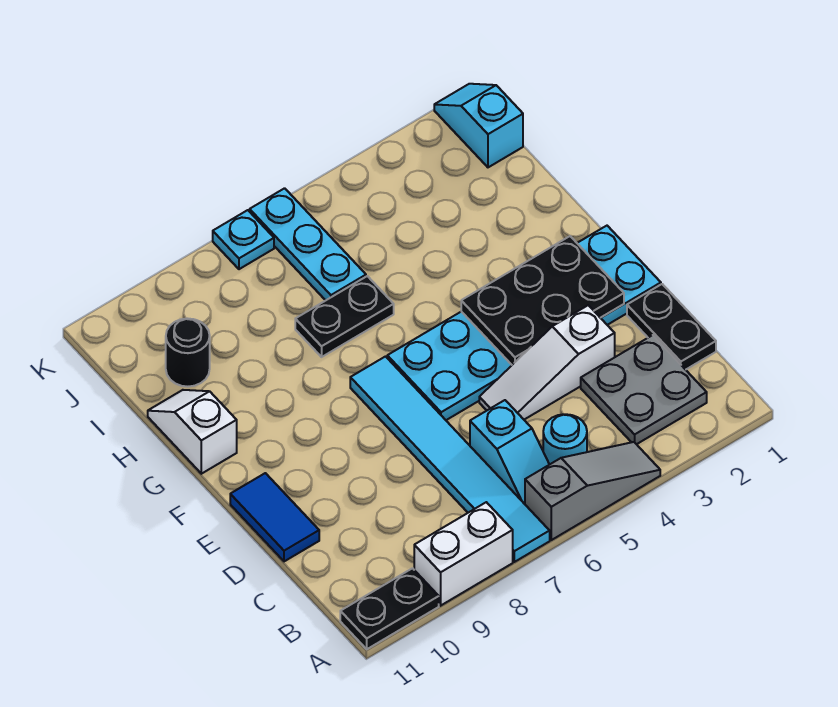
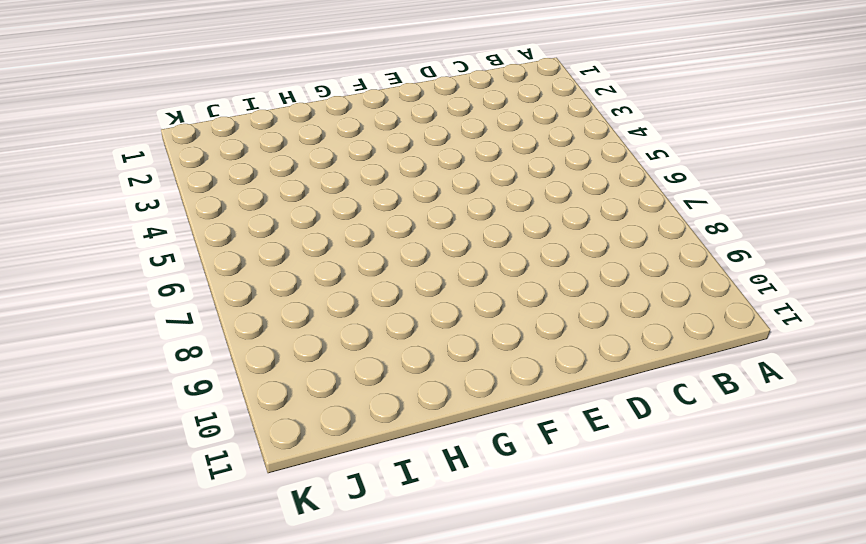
none -> grey 1x3 slope [525,442,660,540]
none -> cyan 1x6 tile [350,357,550,562]
none -> white 1x2 brick [414,502,513,606]

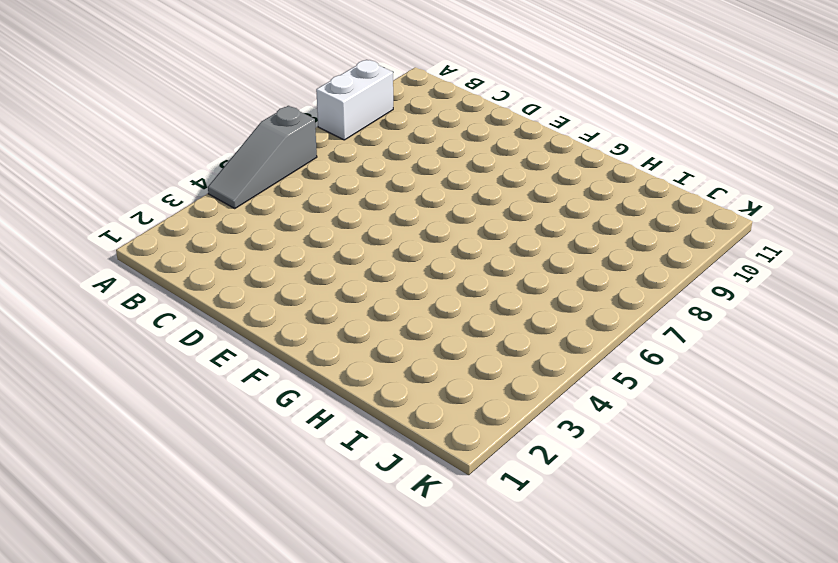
none -> cyan 1x6 tile [350,357,550,562]
none -> black 1x2 plate [340,568,439,649]
none -> grey 2x2 plate [581,335,707,444]

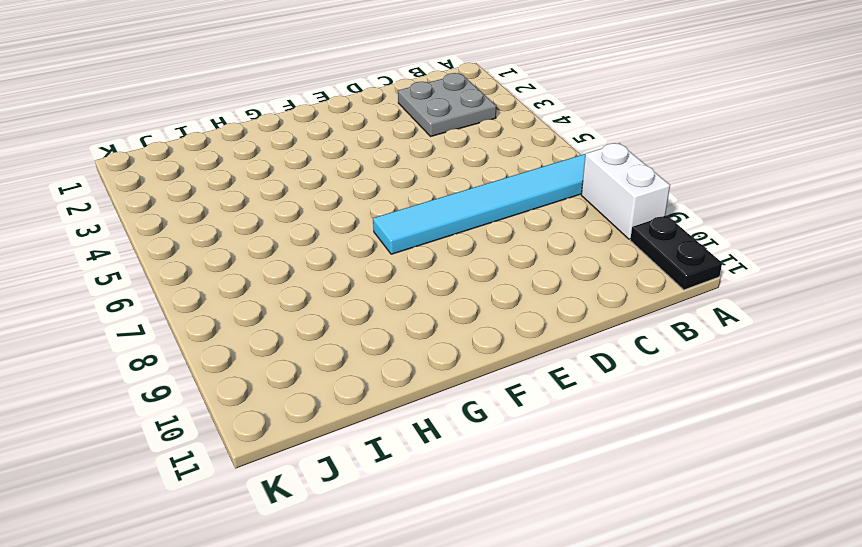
none -> grey 1x3 slope [525,442,660,540]
none -> cyan 1x1 round brick [543,414,587,465]
none -> cyan 1x2 slope [470,400,549,504]

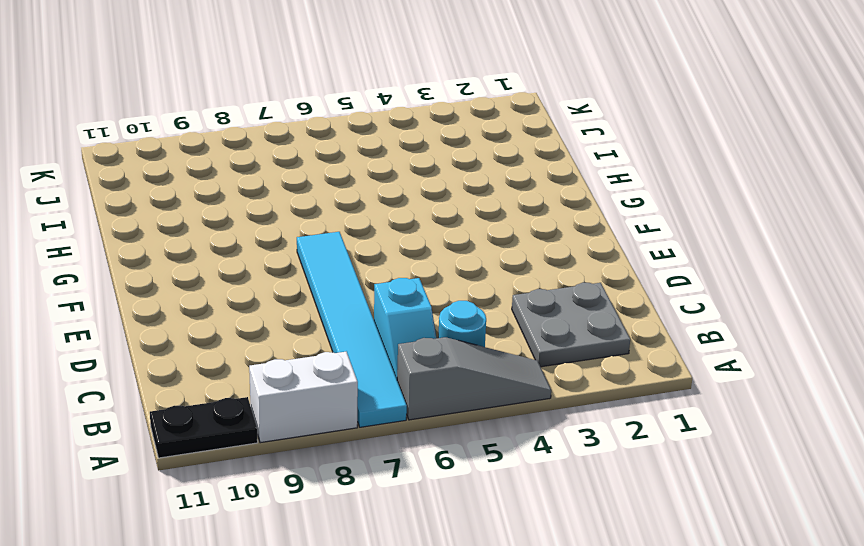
none -> black 1x2 plate [627,284,716,370]
none -> white 1x3 slope [479,305,615,420]
none -> blue 1x2 tile [230,473,319,561]

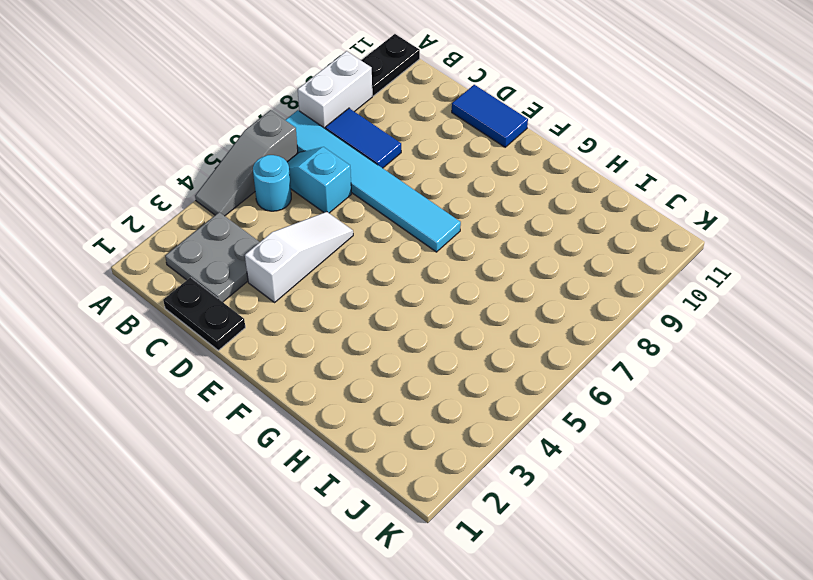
blue 1x2 tile [325,108,401,168] -> none
none -> cyan 2x6 plate [387,226,661,420]
none -> white 1x2 slope [148,390,237,474]
none -> black 1x2 plate [295,276,394,357]

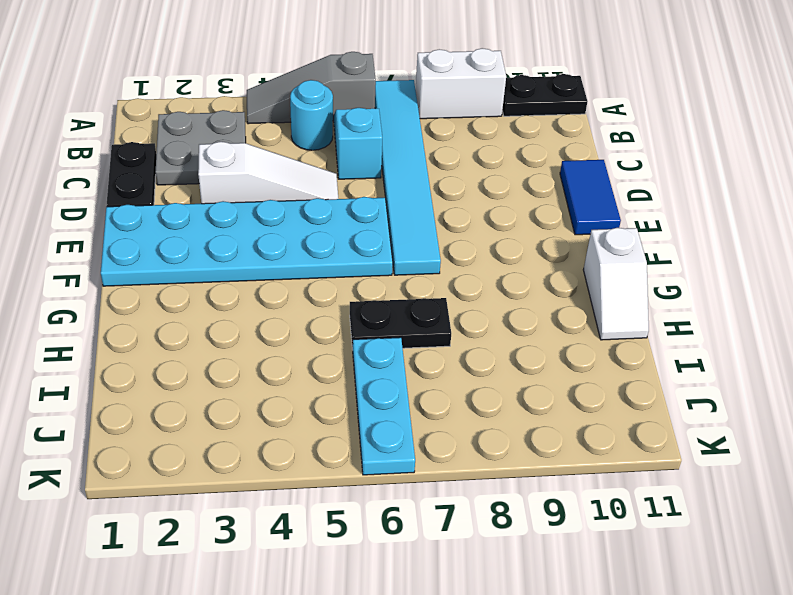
none -> black 1x1 round brick [166,319,210,387]
none -> cyan 1x2 slope [434,84,523,167]
none -> cyan 1x1 plate [213,210,274,269]

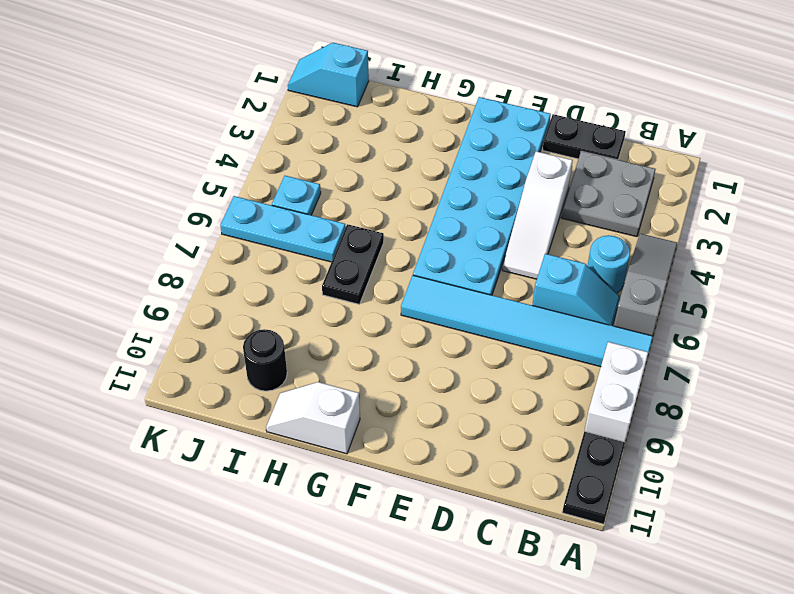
cyan 1x1 plate [272,176,321,215] -> cyan 1x1 plate moved to [213,210,274,269]
none -> blue 1x2 tile [230,473,319,561]
none -> black 2x3 plate [461,236,624,365]

